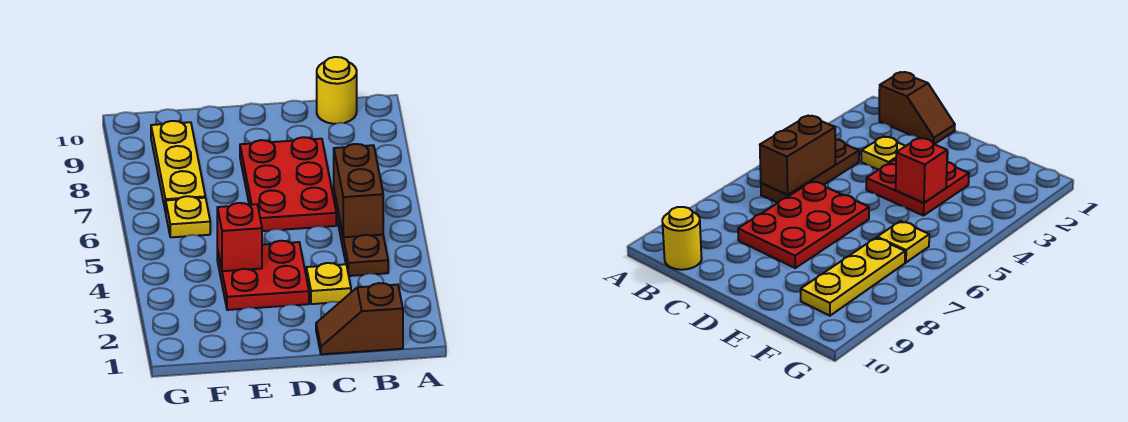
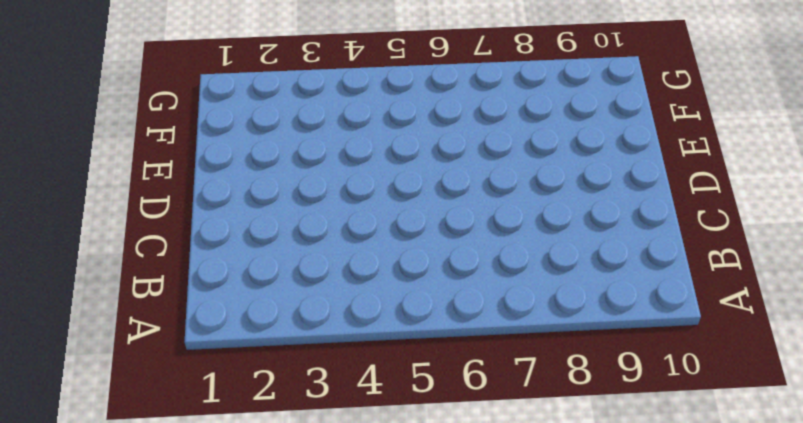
none -> brown 1x2 slope [316,283,403,354]
none -> brown 1x3 plate [334,192,388,276]

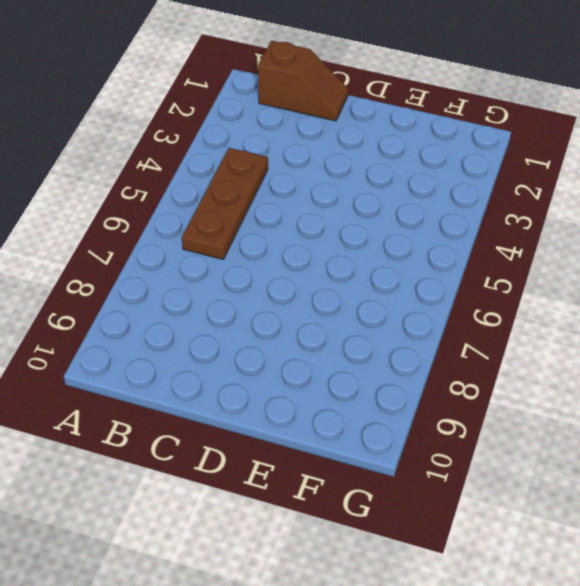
none -> yellow 1x1 round brick [317,57,357,124]
none -> yellow 1x1 plate [306,263,351,304]

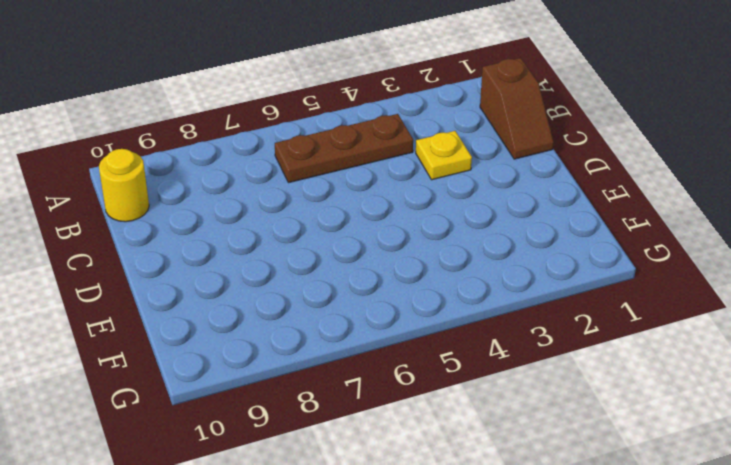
none -> red 2x3 plate [240,137,336,231]
none -> red 2x2 plate [217,241,309,310]

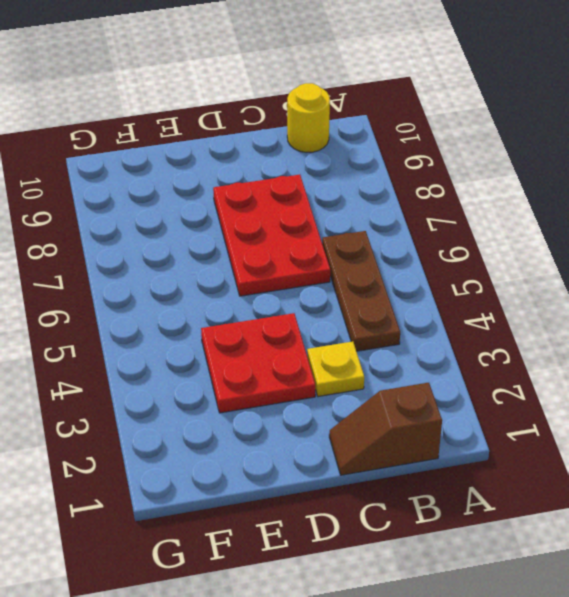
none -> yellow 1x1 plate [166,196,210,237]
none -> yellow 1x3 plate [151,121,205,212]

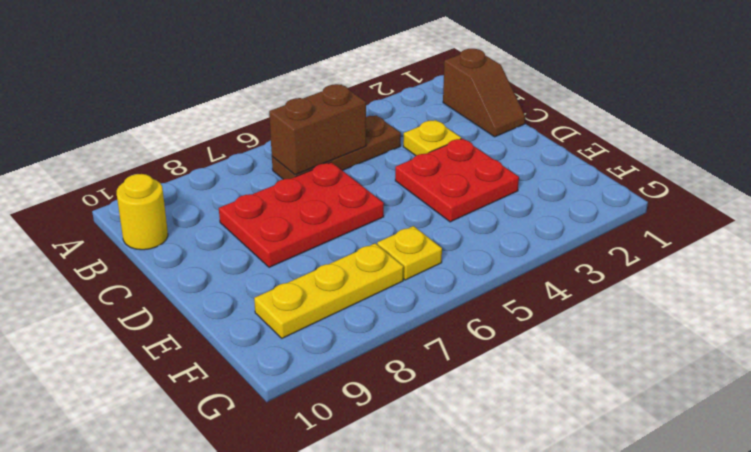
none -> red 1x1 brick [217,203,262,271]

